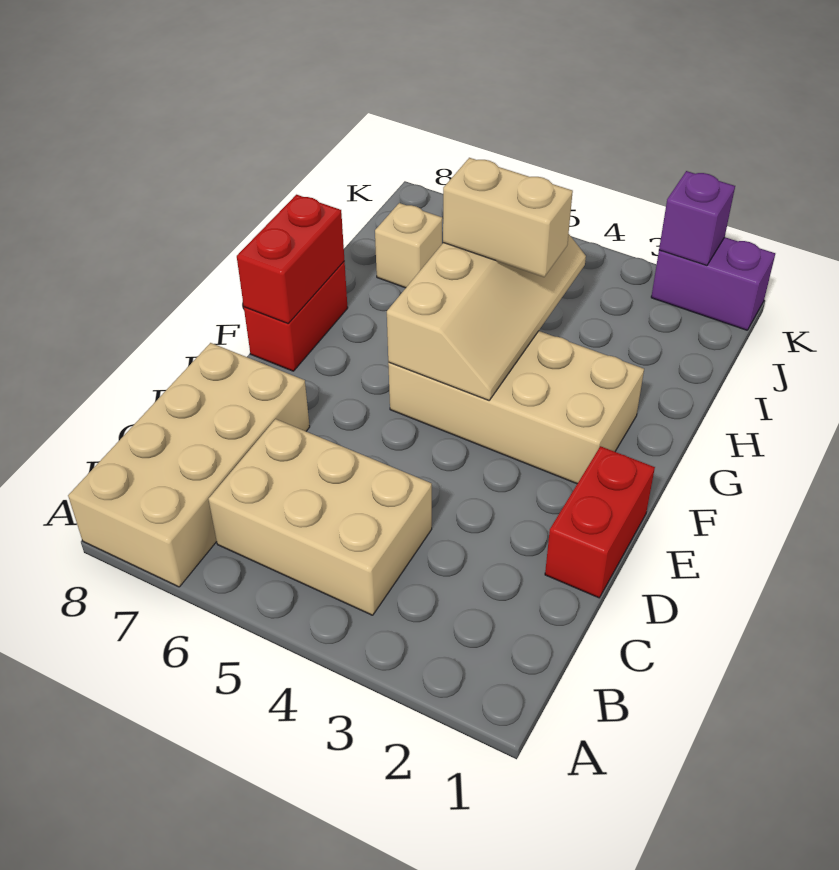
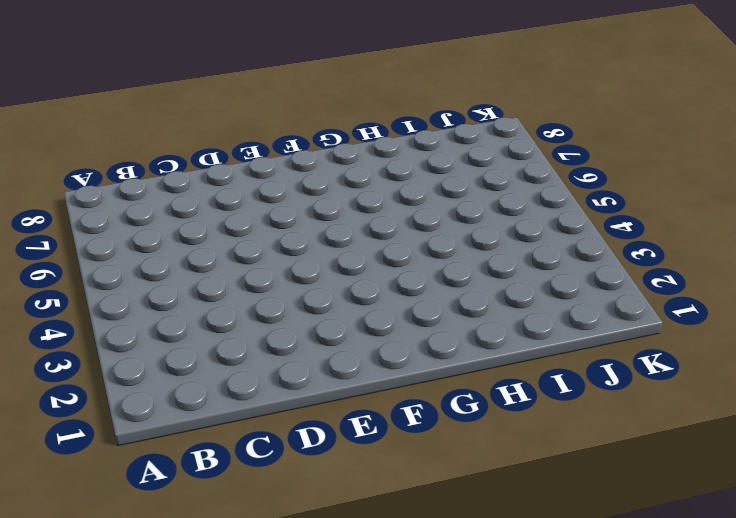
none -> tan 2x4 brick [68,343,310,587]
none -> tan 2x3 brick [209,419,432,615]

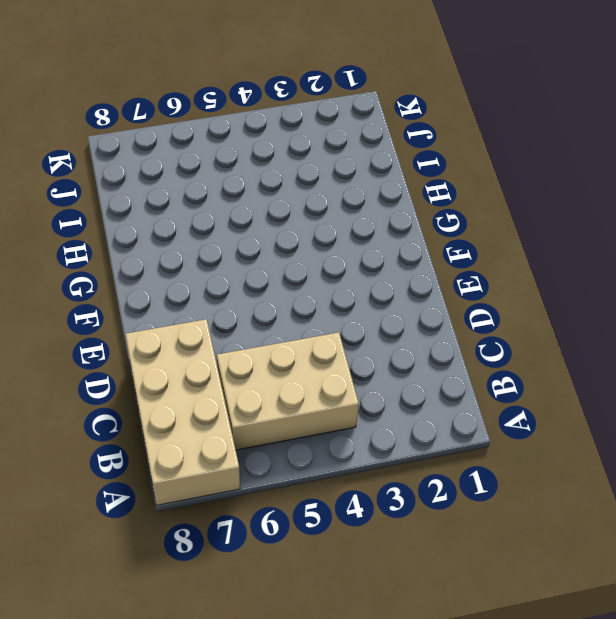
none -> red 1x2 brick [545,446,655,598]
none -> tan 2x4 brick [388,331,644,484]

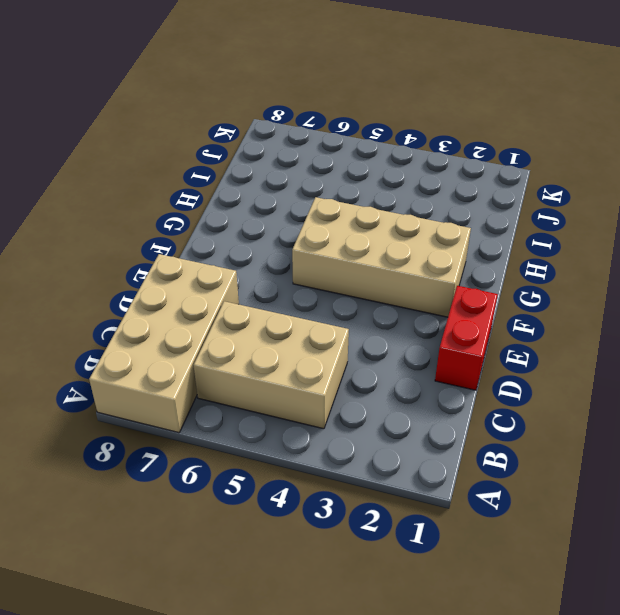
none -> red 1x2 brick [244,261,348,371]
none -> tan 1x1 brick [375,203,442,288]

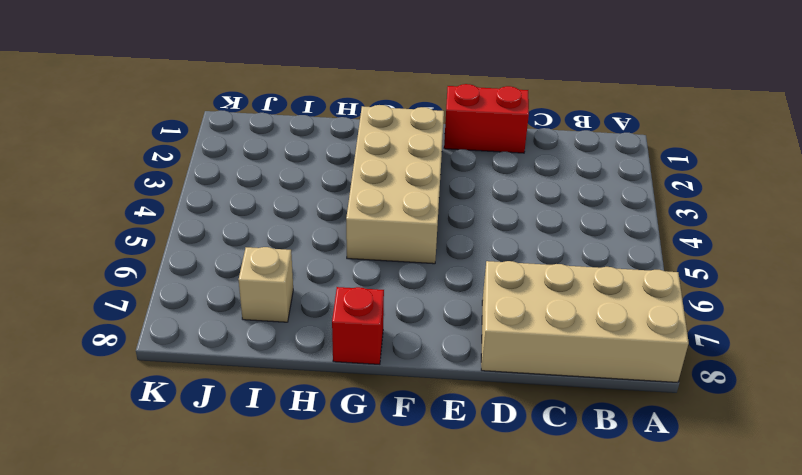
red 1x1 brick [332,287,384,364] -> red 1x2 brick [244,261,348,371]
none -> tan 2x3 brick [209,419,432,615]
none -> purple 1x2 brick [651,237,775,330]

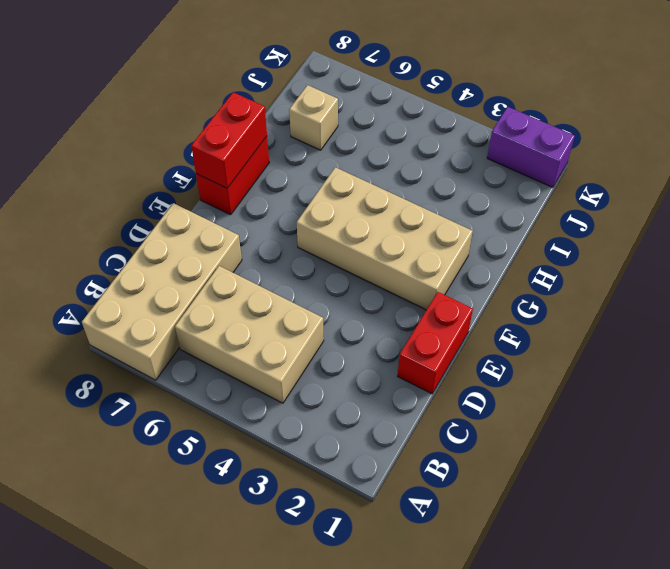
none -> tan 2x4 slope [387,234,586,400]
none -> purple 1x1 brick [659,171,735,266]

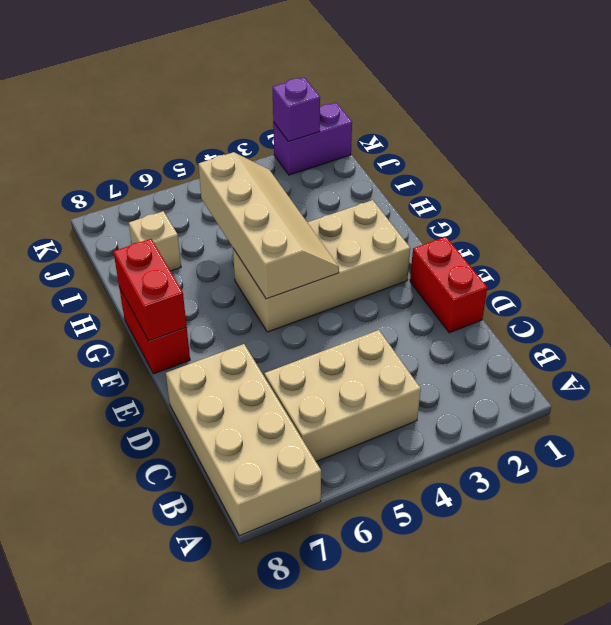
none -> tan 1x2 brick [443,158,573,277]

